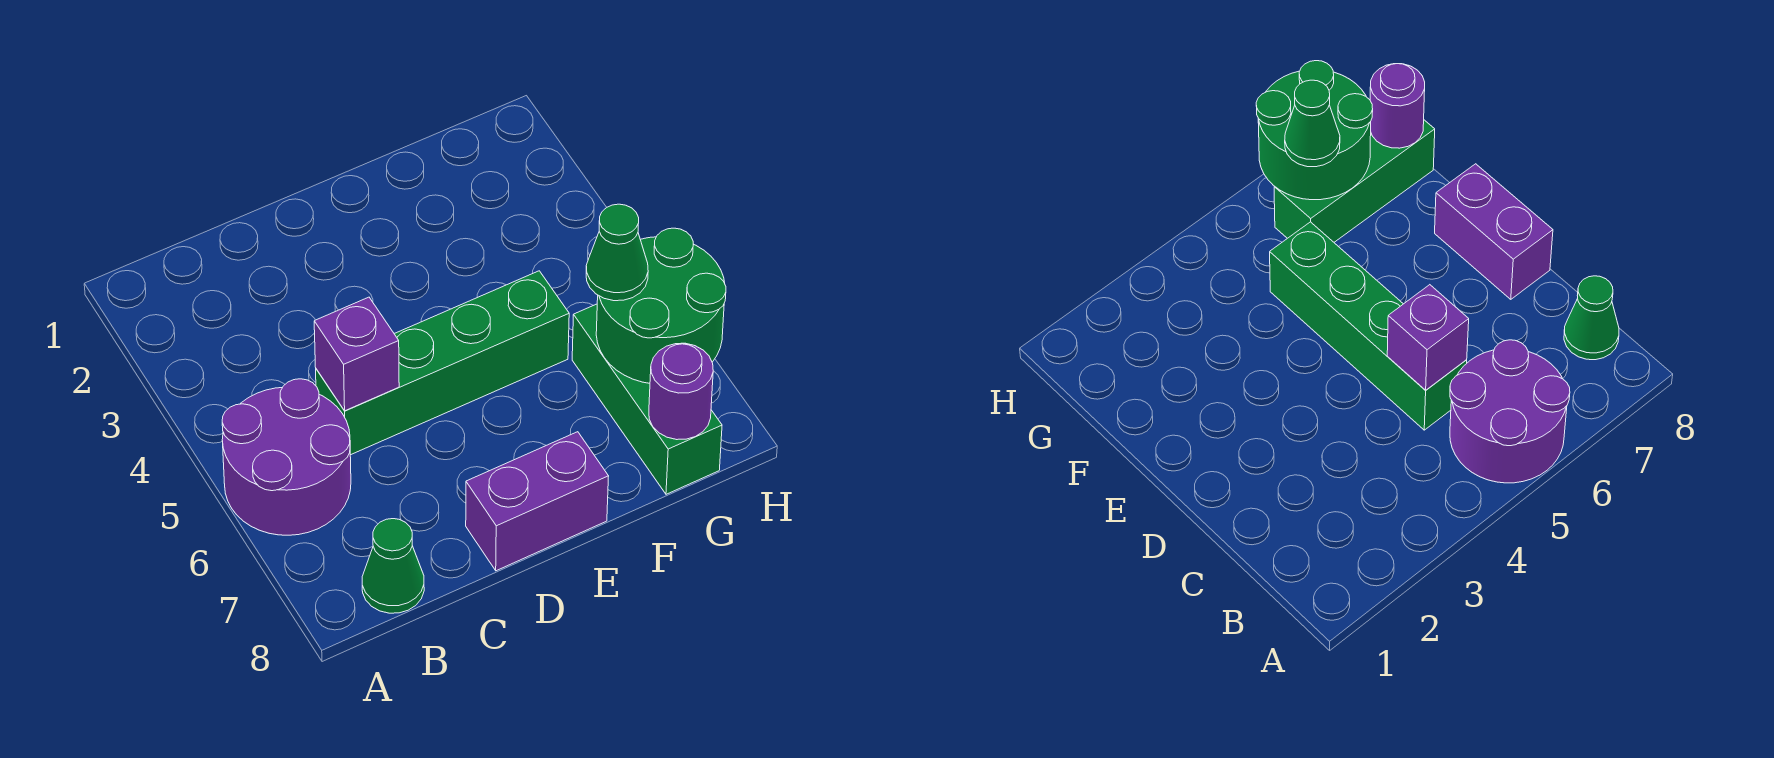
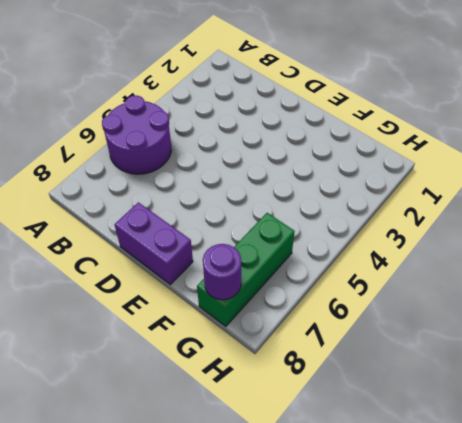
none -> green 1x1 cone [362,519,424,613]
none -> green 1x4 brick [316,271,569,455]

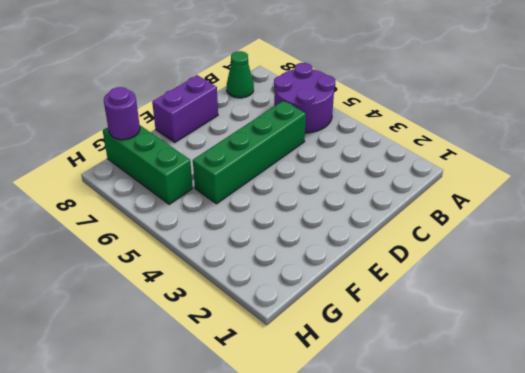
none -> purple 1x1 brick [314,297,399,411]
none -> green 2x2 round brick [596,228,726,383]

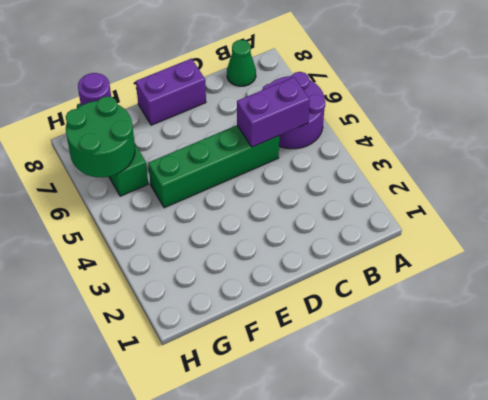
purple 1x2 brick [237,77,310,147] -> purple 1x1 brick [314,297,399,411]
none -> green 1x1 cone [586,204,648,301]

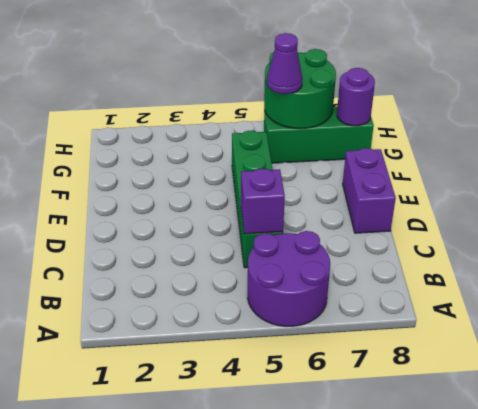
purple 1x1 cone [267,33,302,94] -> green 1x1 cone [586,204,648,301]
none -> green 1x1 cone [362,519,424,613]

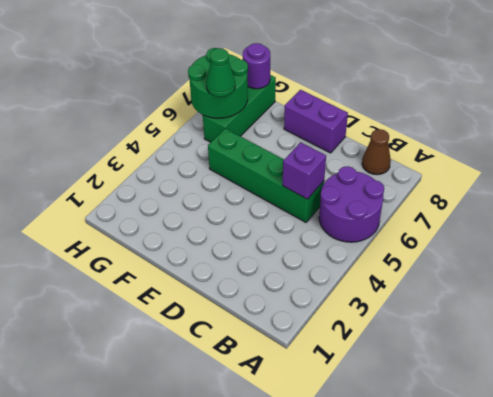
brown 1x1 cone [362,129,391,175] -> green 1x1 cone [362,519,424,613]

